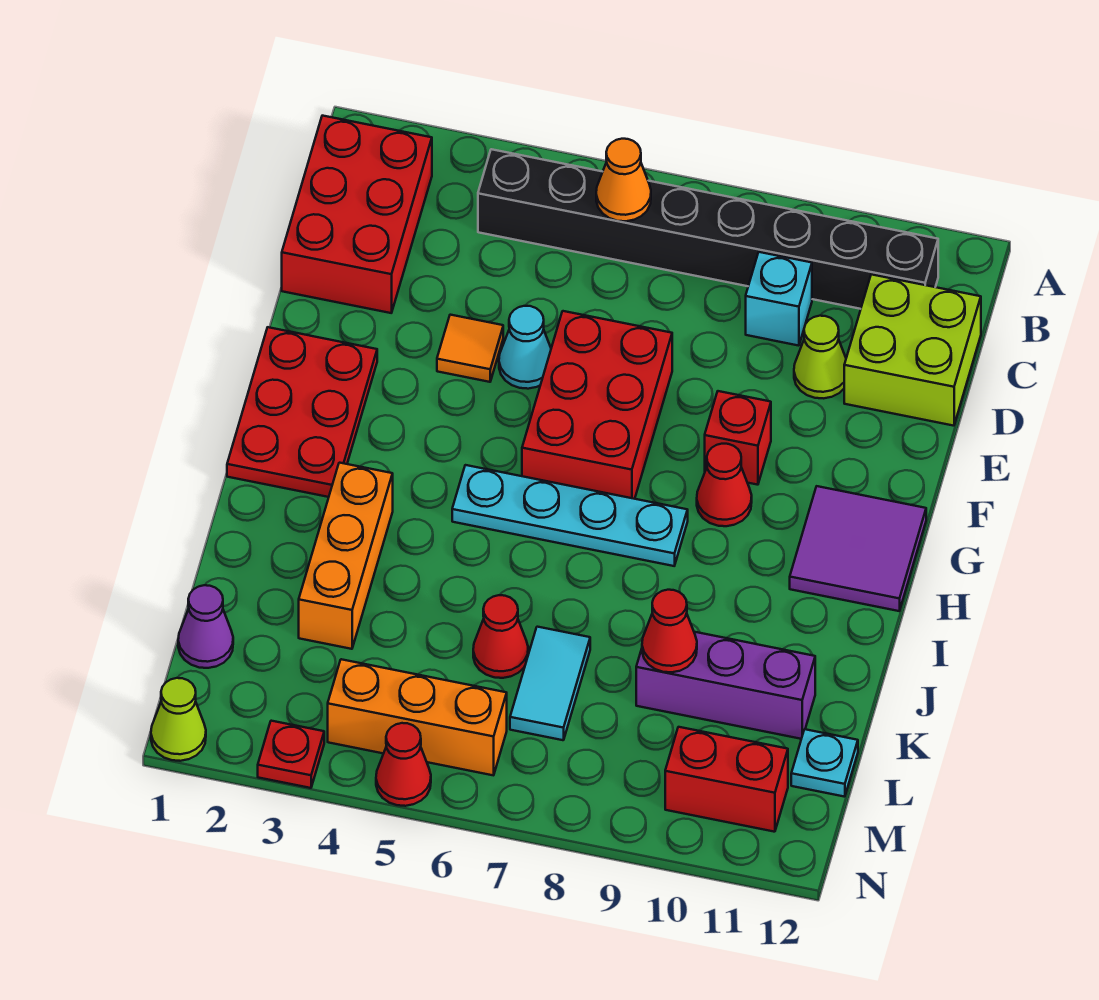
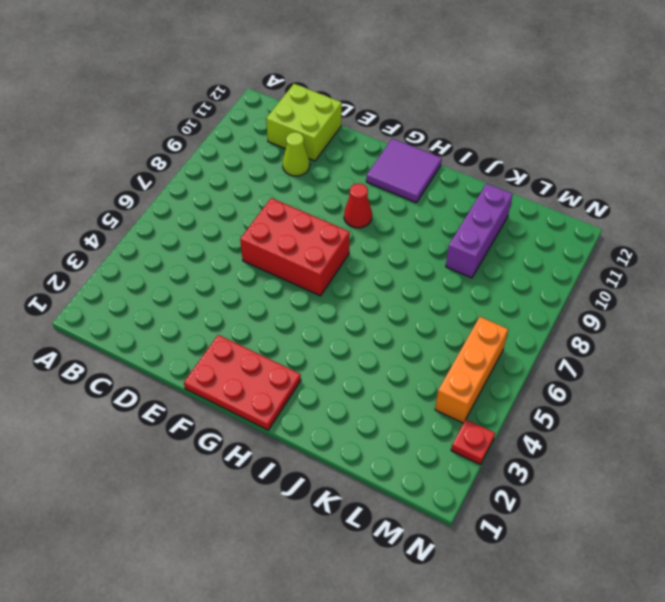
none -> red 2x3 brick [282,116,432,313]
none -> black 1x8 brick [478,149,938,309]
none -> cyan 1x1 brick [746,252,812,346]

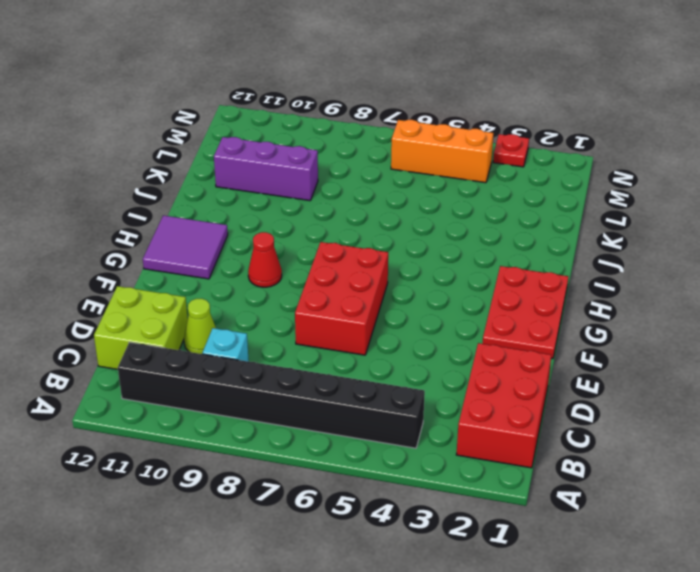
none -> orange 1x1 tile [437,315,503,382]
none -> cyan 1x1 cone [499,306,551,389]
none -> red 1x1 brick [705,391,771,485]

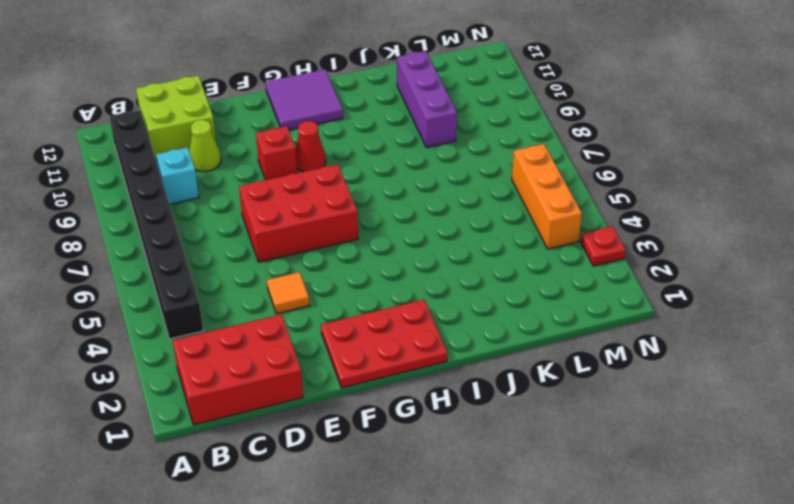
none -> cyan 1x1 cone [499,306,551,389]
none -> cyan 1x4 plate [452,465,688,566]
none -> orange 1x3 brick [299,463,393,649]

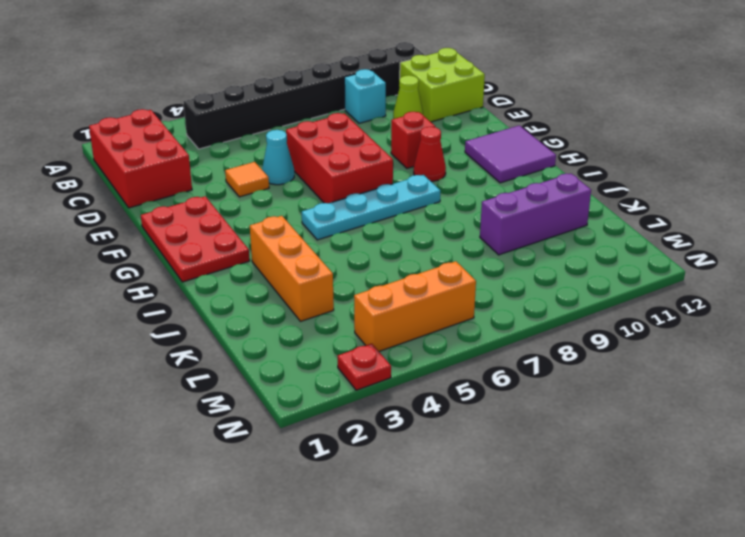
none -> red 1x1 cone [473,595,528,678]
none -> cyan 1x2 tile [510,627,590,740]
none -> purple 1x1 cone [178,585,233,668]

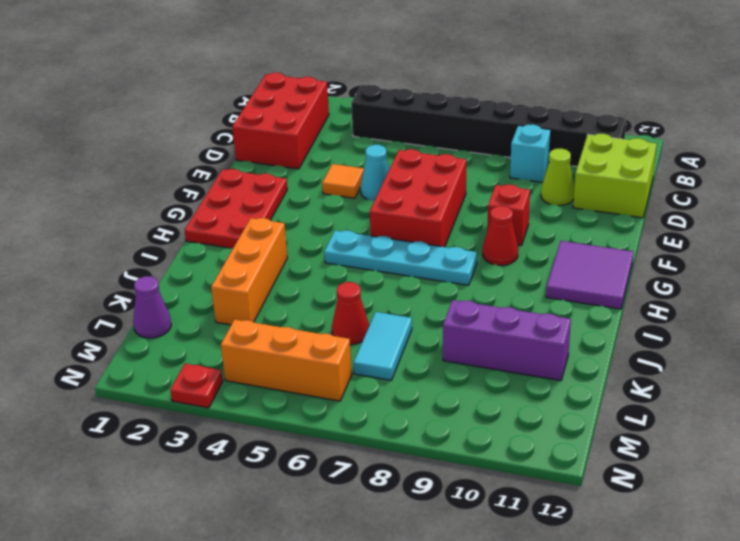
none -> cyan 1x1 plate [791,729,858,797]
none -> red 1x2 brick [665,727,788,832]
none -> lime 1x1 cone [151,678,206,761]

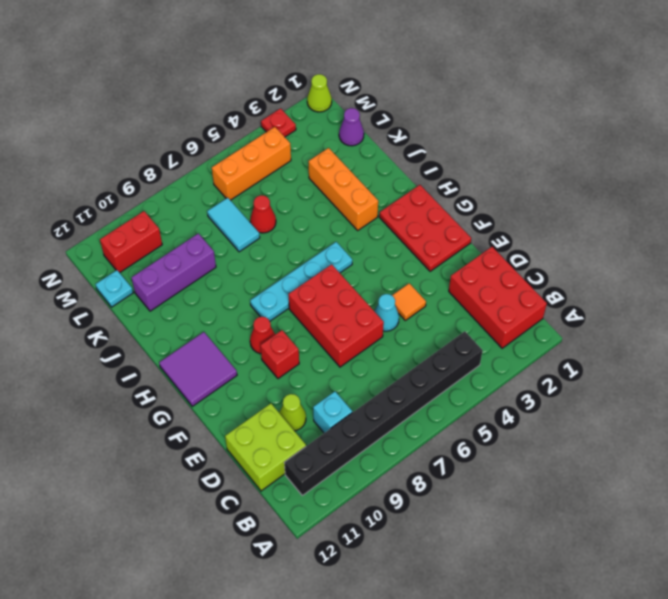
none -> red 1x1 cone [376,723,431,806]
none -> orange 1x1 cone [596,139,651,221]
none -> red 1x1 cone [642,590,697,672]

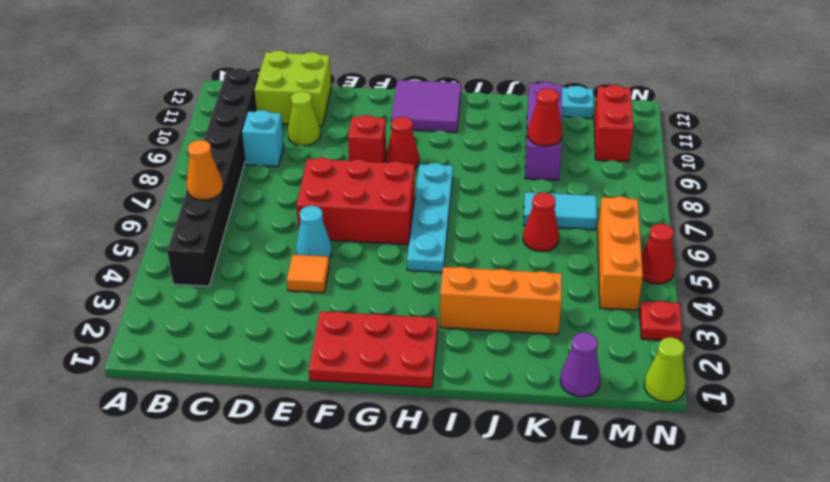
none -> red 2x3 brick [282,116,432,313]

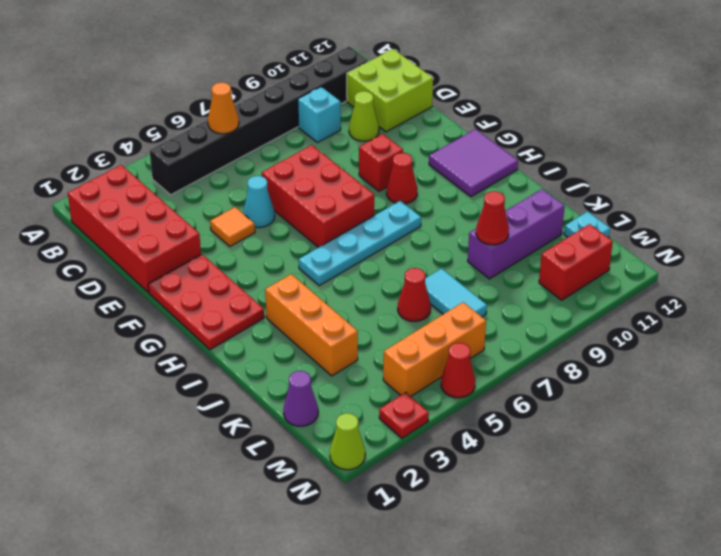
red 2x4 brick [68,165,201,292] -> red 2x3 brick [282,116,432,313]

